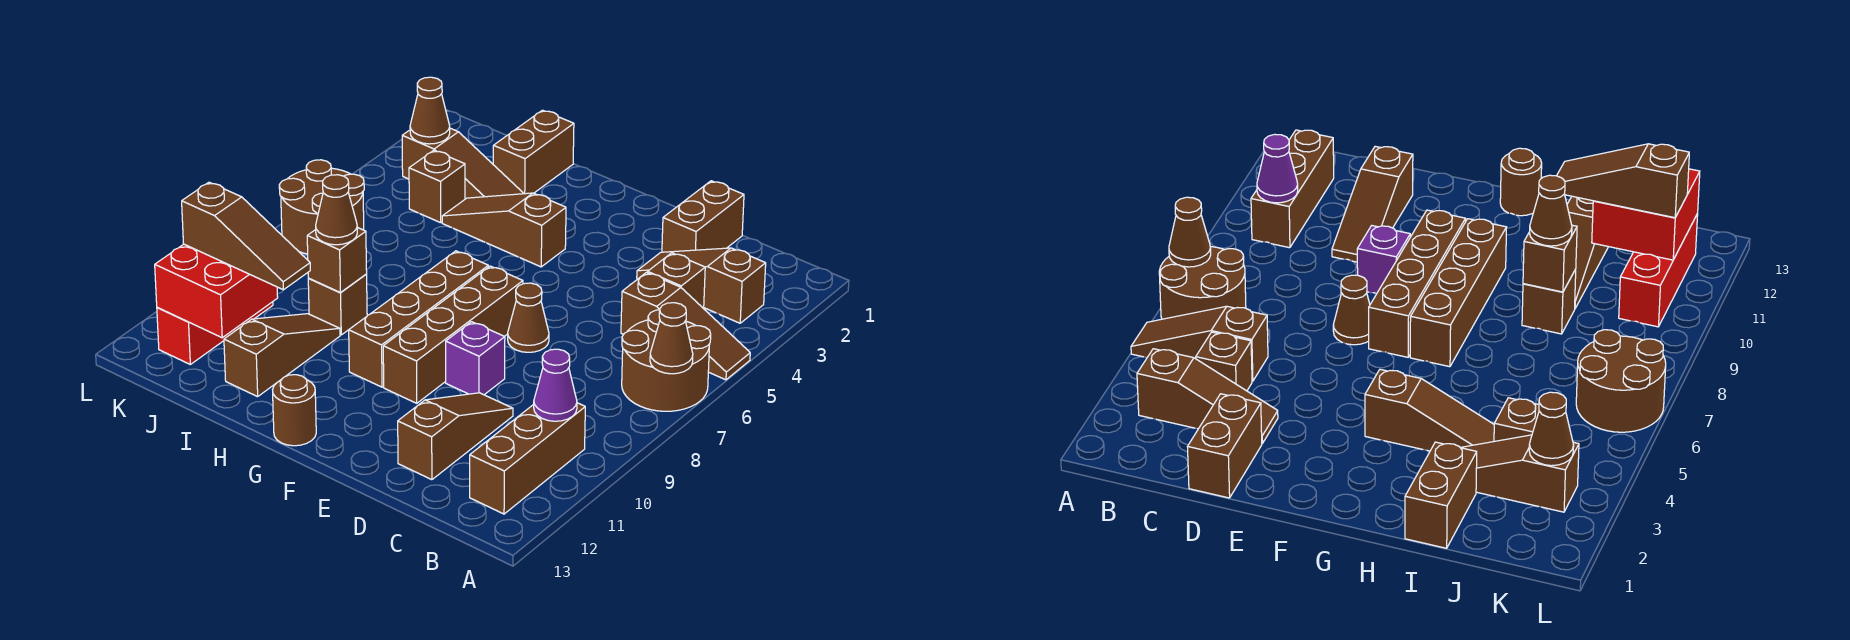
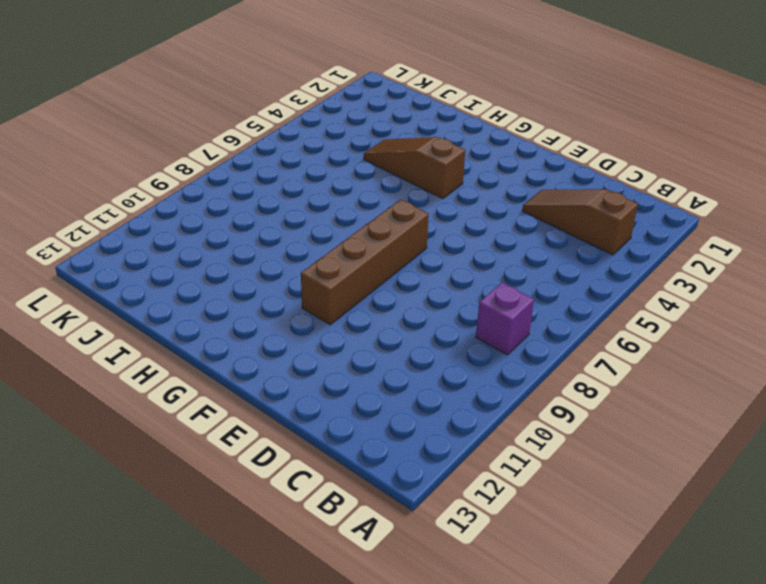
purple 1x1 brick [476,283,534,355] -> purple 1x1 brick moved to [446,322,505,395]
none -> brown 1x3 slope [621,273,750,380]
none -> brown 2x2 round brick [622,310,711,411]
none -> brown 1x3 brick [470,403,585,514]

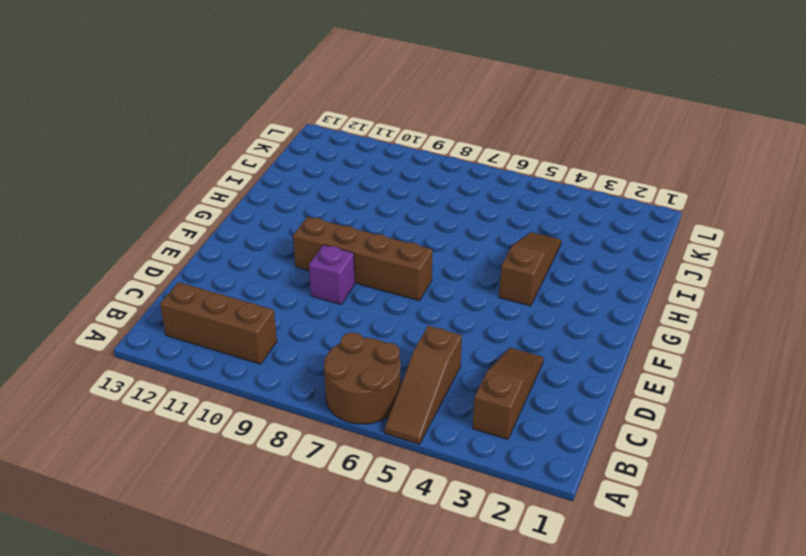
none -> brown 1x1 brick [648,253,705,309]
none -> brown 1x2 brick [662,181,744,252]
none -> brown 1x3 slope [398,393,513,480]

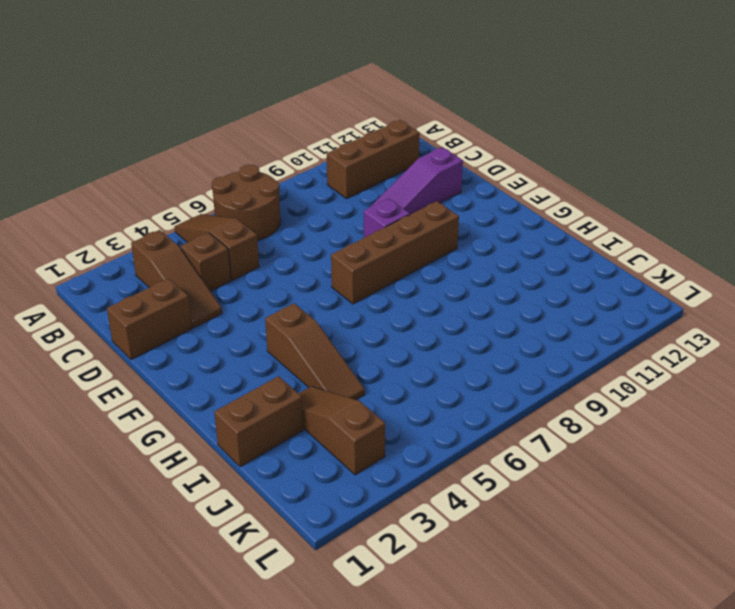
purple 1x3 slope [369,147,463,214] -> brown 1x3 slope [398,393,513,480]
none -> brown 1x1 cone [508,283,549,352]
none -> brown 1x4 brick [349,251,488,387]
none -> brown 1x1 round brick [273,375,316,446]

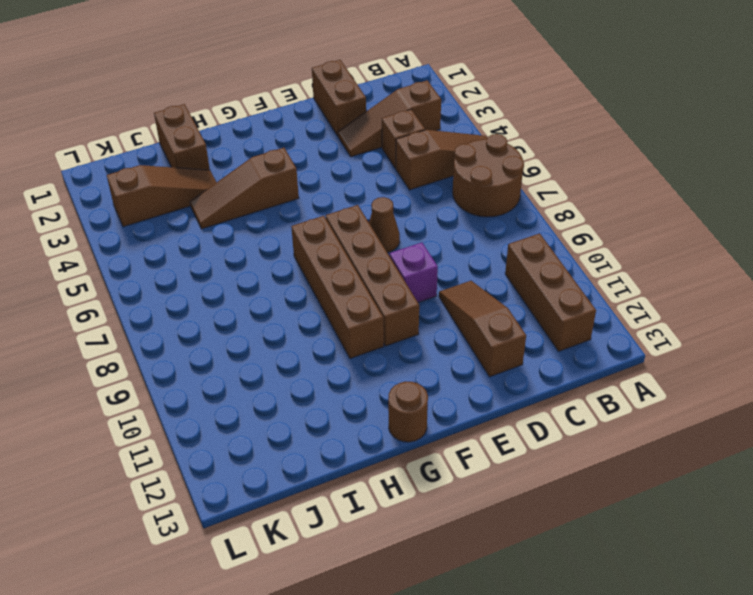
none -> brown 1x1 brick [308,274,367,335]
none -> brown 1x3 slope [224,314,340,397]
none -> brown 1x1 brick [409,150,465,223]

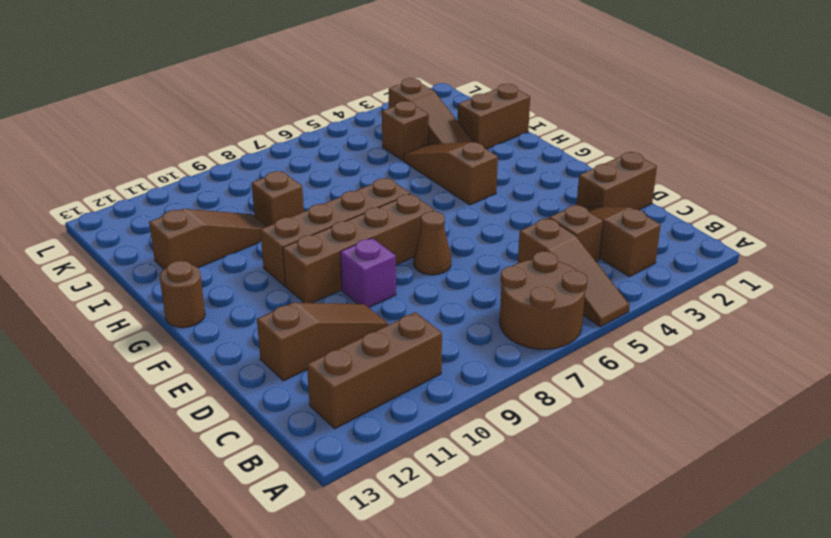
none -> brown 2x2 round brick [279,160,364,254]
none -> red 1x3 brick [157,302,273,364]
none -> brown 1x1 cone [650,303,693,374]

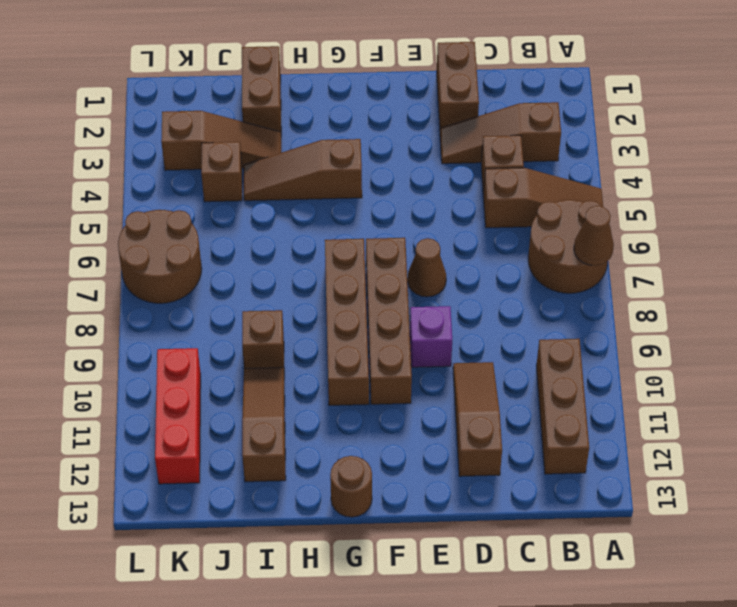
none -> purple 1x1 cone [534,349,577,421]
none -> brown 1x1 brick [307,227,367,292]
none -> red 2x2 brick [155,244,278,338]

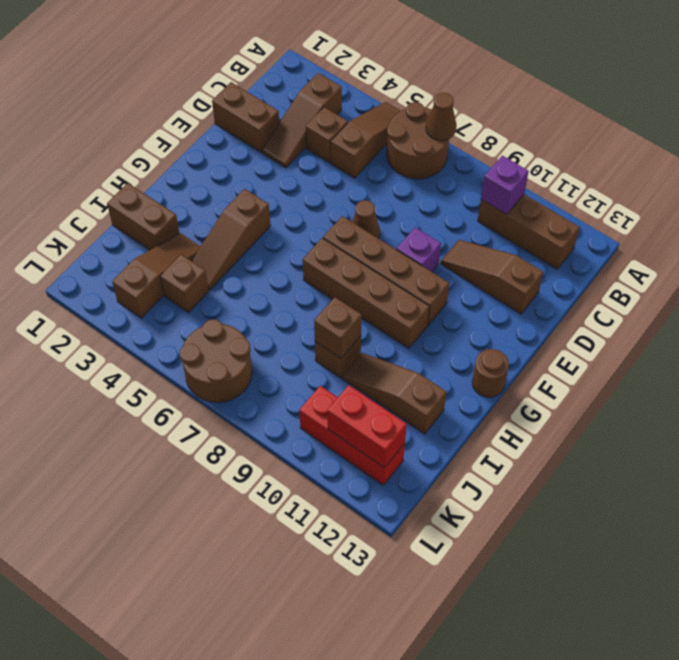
purple 1x1 brick [481,155,529,214] -> purple 1x1 cone [534,349,577,421]
red 1x2 brick [328,385,407,468] -> red 2x2 brick [155,244,278,338]
none -> brown 1x1 cone [410,77,450,144]
none -> brown 1x1 cone [316,175,357,245]
none -> brown 1x3 slope [182,182,310,290]

